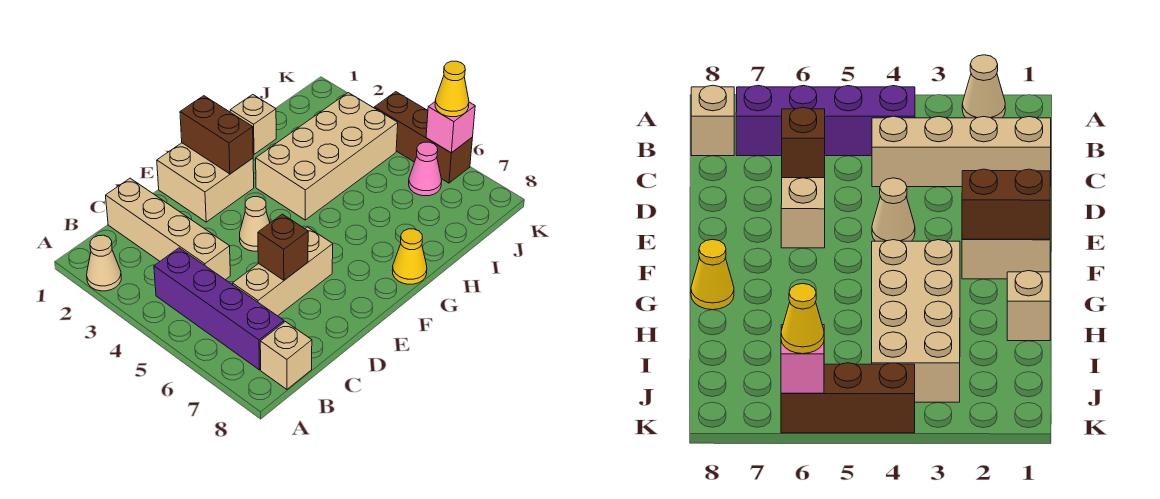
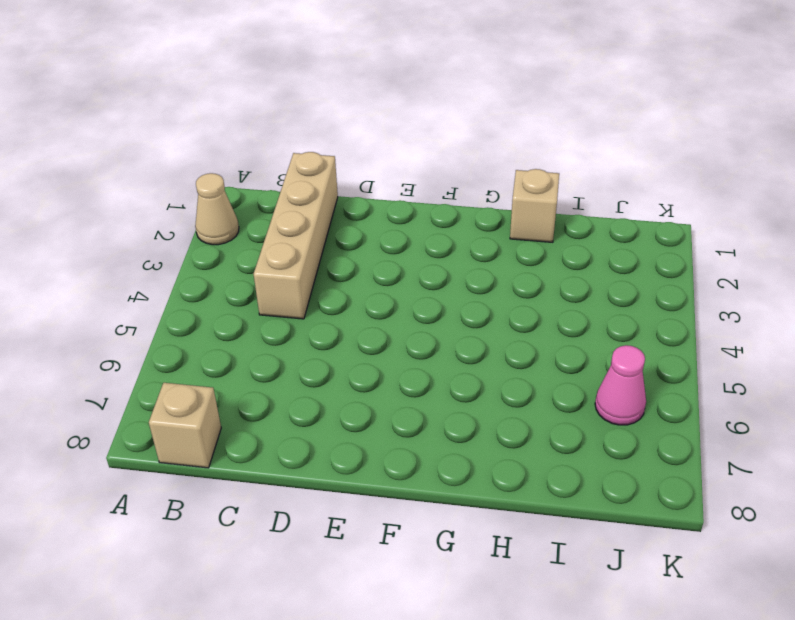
none -> purple 1x4 brick [154,248,284,370]
none -> tan 1x3 brick [233,227,333,316]
none -> tan 2x2 brick [157,143,254,222]

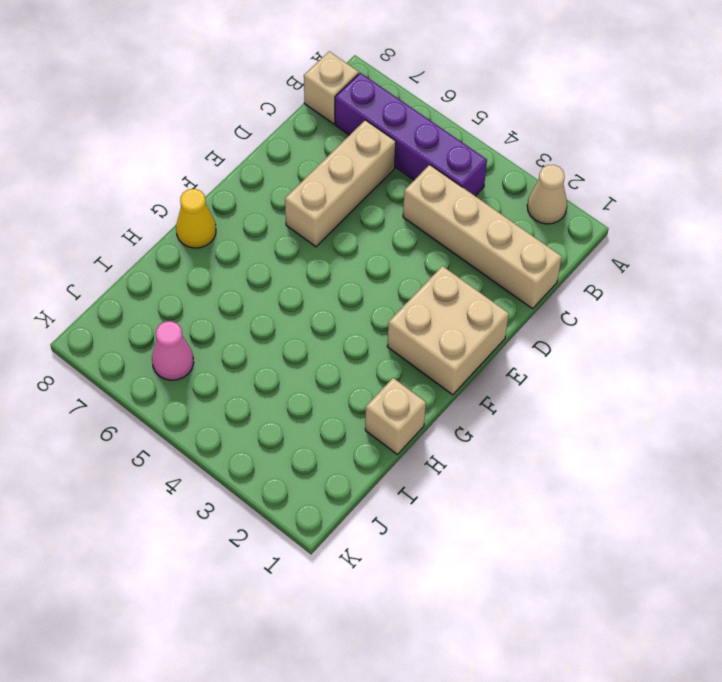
none -> tan 1x1 cone [239,197,270,251]
none -> tan 2x4 brick [256,93,398,220]
none -> brown 1x3 brick [374,92,473,183]

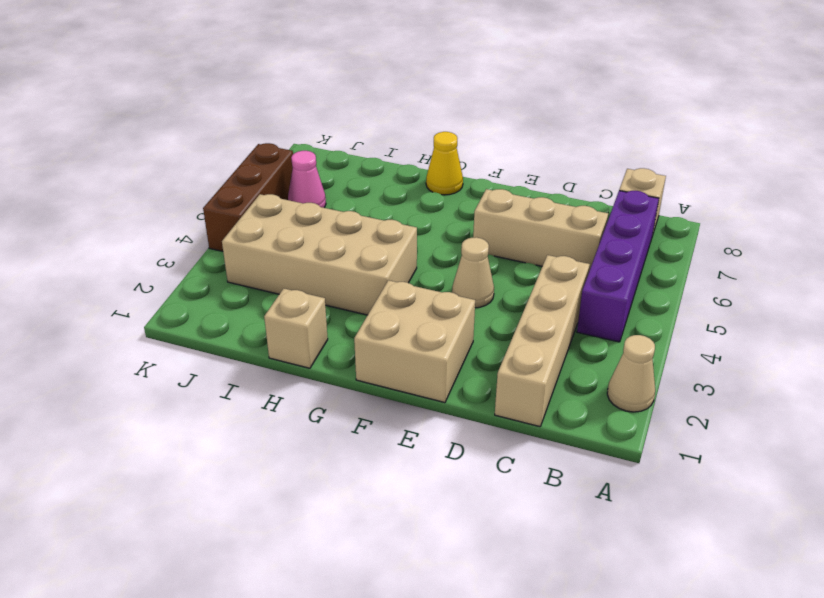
none -> brown 1x1 brick [258,214,308,280]
none -> brown 1x2 brick [180,96,253,174]
none -> pink 1x1 brick [426,102,475,153]

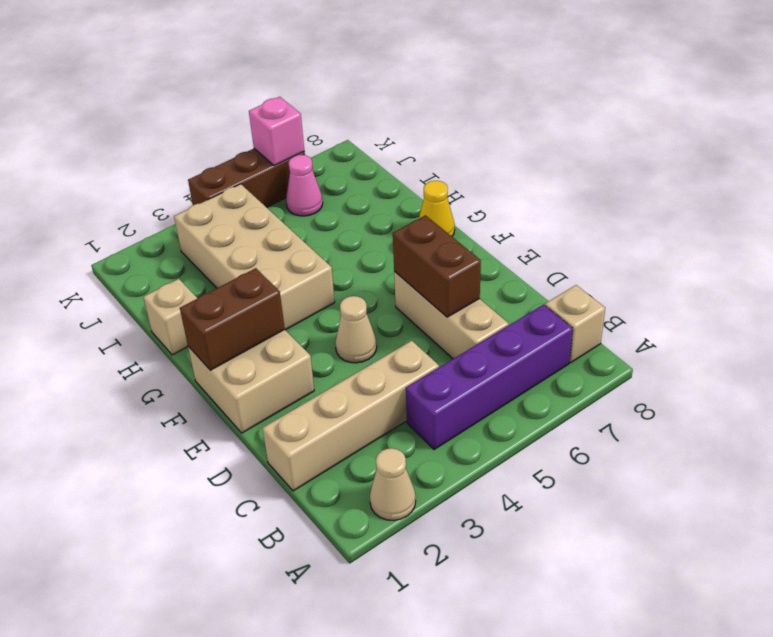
brown 1x2 brick [393,215,481,317] -> brown 1x1 brick [258,214,308,280]
none -> yellow 1x1 cone [435,61,469,117]

